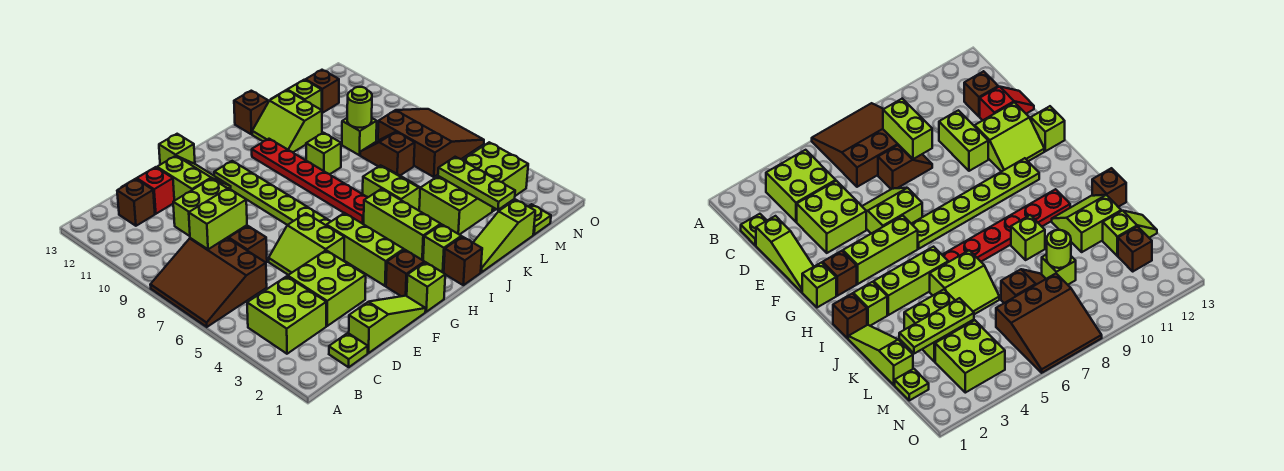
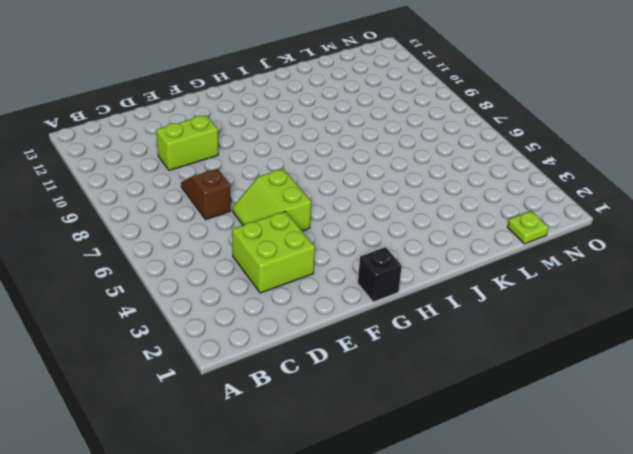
black 1x1 brick [358,247,402,302] -> lime 1x1 brick [407,262,445,312]
none -> brown 3x3 slope [150,238,267,327]
none -> lime 2x2 brick [247,276,326,354]
none -> lime 1x1 plate [329,333,368,367]
none -> brown 1x1 brick [117,179,155,226]

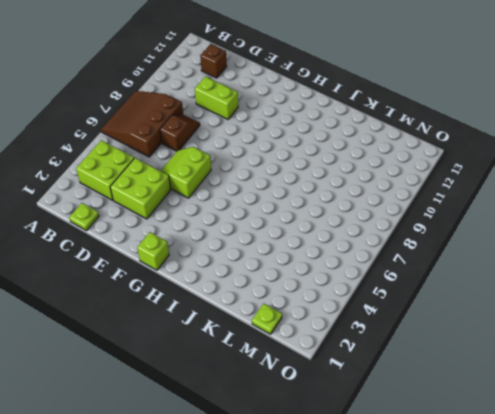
none -> lime 1x3 slope [349,296,426,353]
none -> red 1x2 slope [122,167,174,214]
none -> lime 2x2 slope [157,156,231,201]
none -> lime 1x1 brick [159,134,195,165]

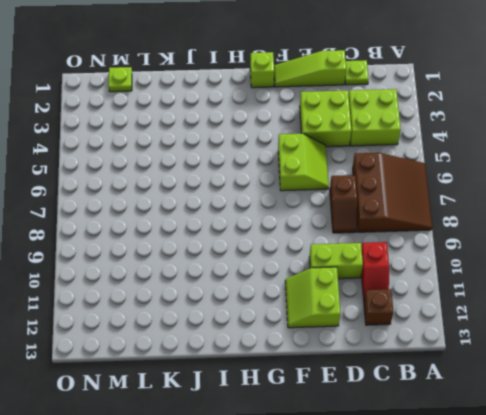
red 1x2 slope [361,242,389,299] -> red 1x2 slope moved to [122,167,174,214]
none -> lime 1x1 brick [159,134,195,165]
none -> brown 1x1 brick [386,250,424,296]
none -> lime 1x3 brick [326,213,404,286]
none -> lime 1x6 plate [214,161,331,225]

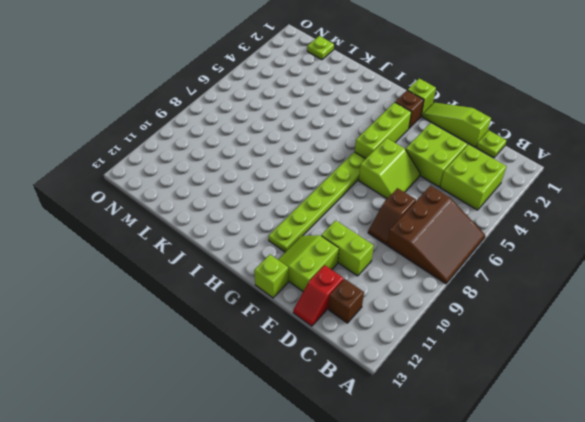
none -> brown 1x1 brick [443,237,482,285]
none -> lime 1x1 brick [423,224,461,272]
none -> lime 1x3 brick [364,189,441,260]
none -> red 1x6 plate [252,139,368,224]

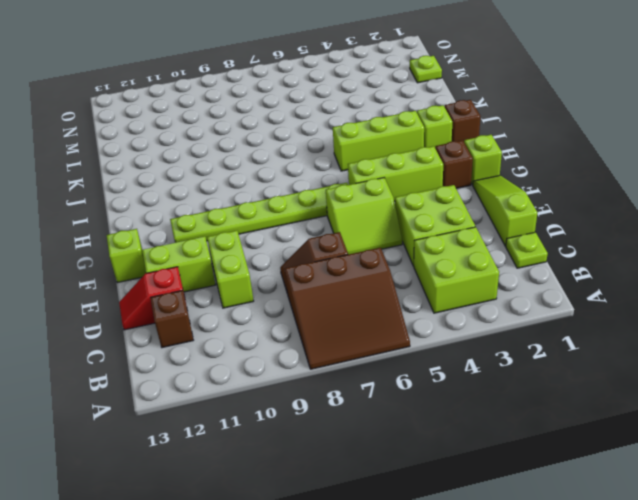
none -> red 1x6 plate [252,139,368,224]
none -> lime 1x3 slope [473,200,535,272]
none -> lime 2x2 slope [363,165,420,211]
none -> lime 1x1 brick [306,133,341,174]

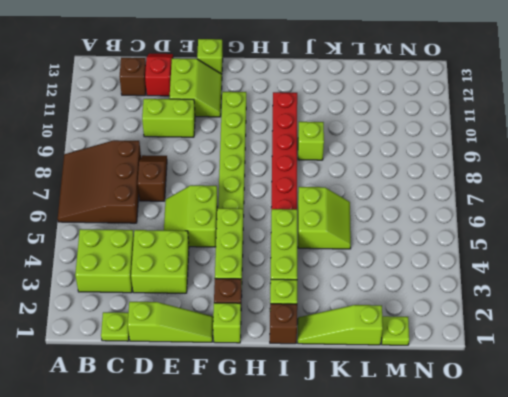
none -> lime 2x2 slope [252,90,322,152]
none -> brown 1x1 brick [234,91,268,134]
none -> lime 2x2 brick [419,176,493,235]
none -> brown 1x2 slope [360,132,415,175]

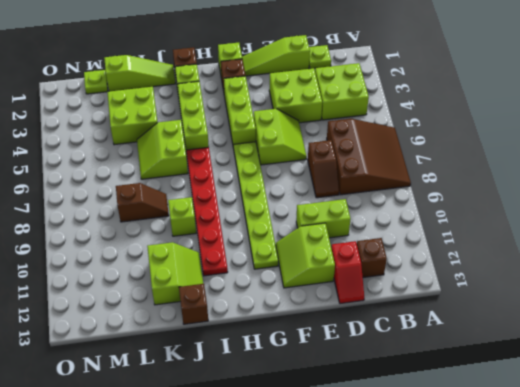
brown 1x2 slope [116,183,169,222] -> brown 1x2 slope turned to [360,132,415,175]
none -> lime 1x1 brick [159,134,195,165]
none -> lime 1x1 brick [342,118,377,155]
none -> lime 1x2 slope [272,80,322,110]
none -> lime 2x2 brick [463,142,528,211]

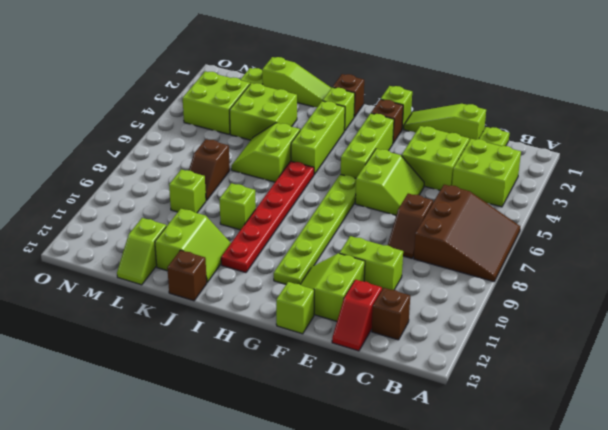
none -> brown 3x3 slope [378,109,484,177]
none -> brown 1x1 brick [306,70,339,113]
none -> lime 1x2 brick [189,188,247,249]
none -> lime 1x3 plate [438,157,515,210]

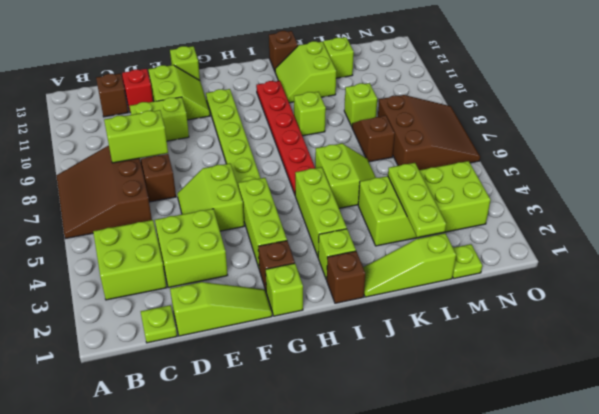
none -> brown 1x1 brick [306,70,339,113]
none -> lime 1x1 round brick [347,87,372,128]

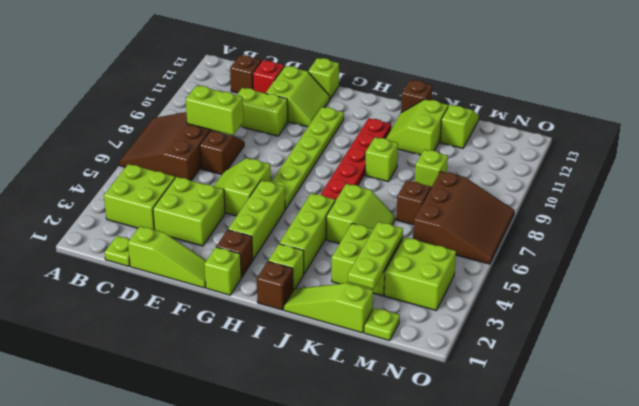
none -> brown 1x1 brick [306,70,339,113]
none -> lime 1x1 round brick [347,87,372,128]

